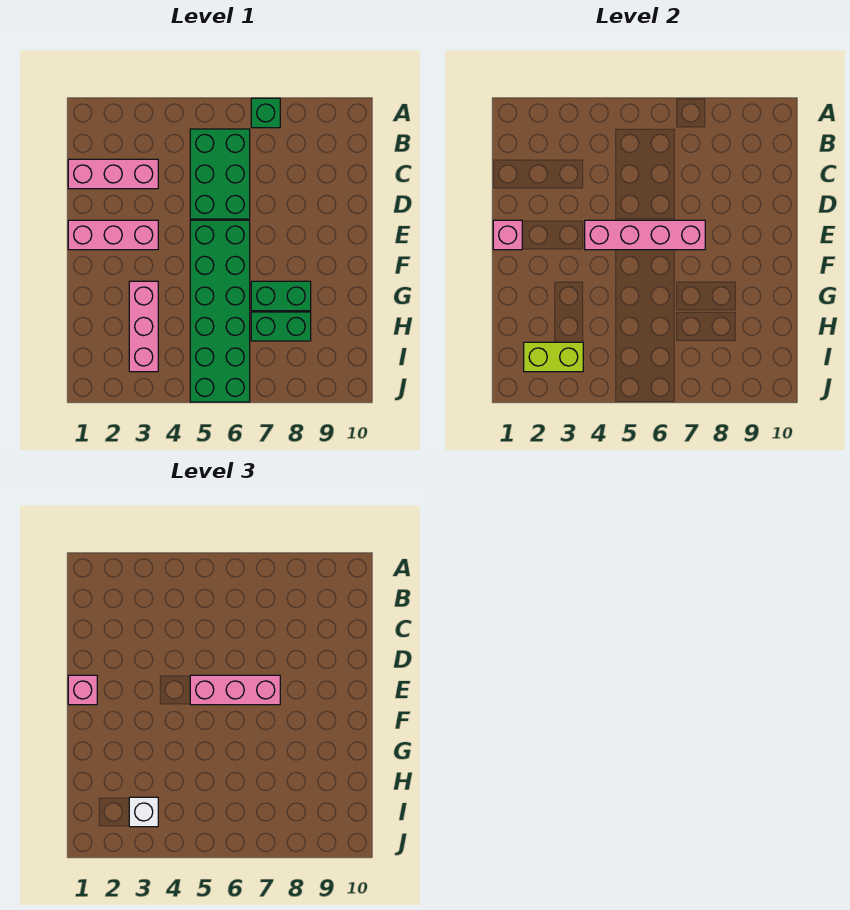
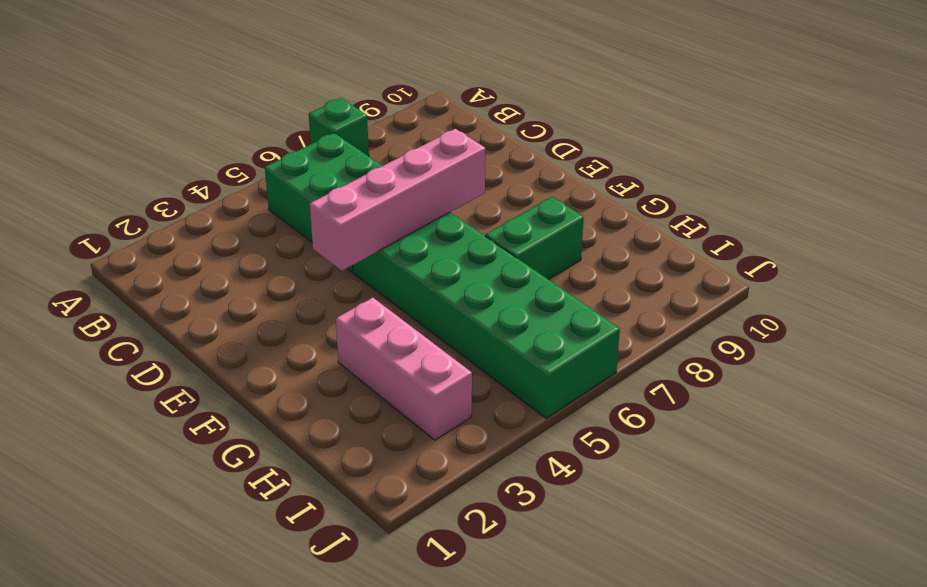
none -> pink 1x3 brick [68,159,158,189]
none -> pink 1x3 brick [68,220,158,250]
none -> green 1x2 brick [251,312,311,341]

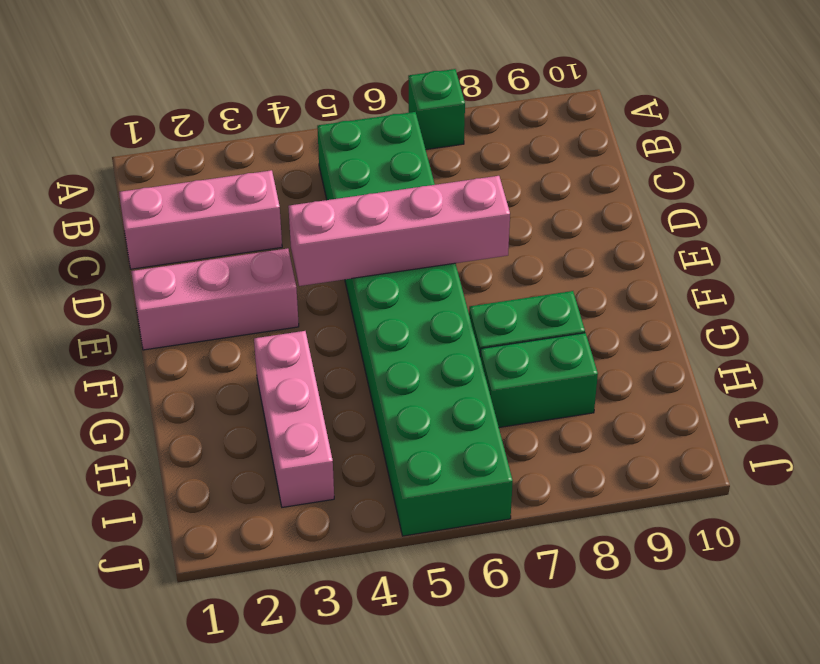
none -> pink 1x1 brick [493,220,522,250]
none -> lime 1x2 brick [524,342,583,372]
none -> pink 1x1 brick [68,675,97,705]

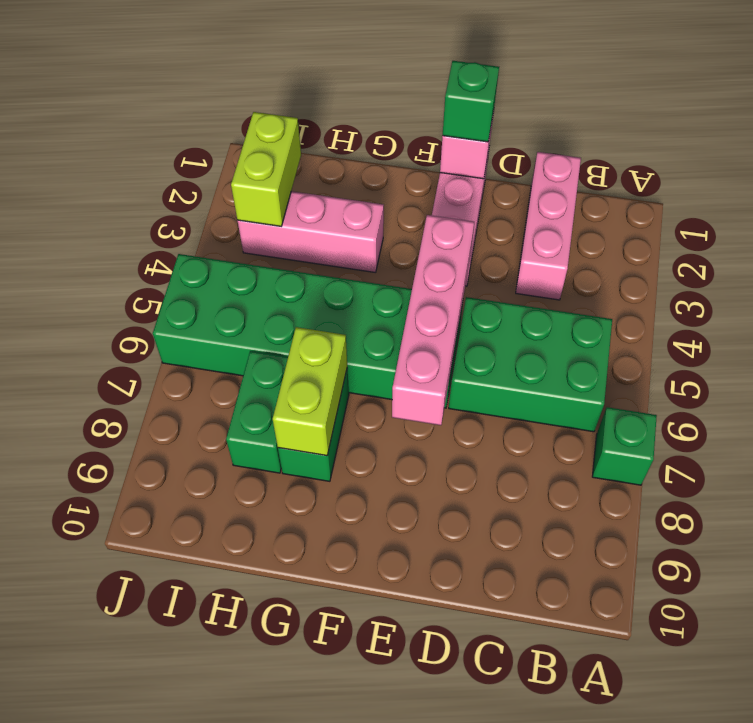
green 1x1 brick [443,61,499,142] -> pink 1x1 brick [68,675,97,705]
lime 1x2 brick [273,327,347,456] -> none
none -> pink 1x3 brick [190,675,280,705]
none -> white 1x1 brick [129,797,158,827]

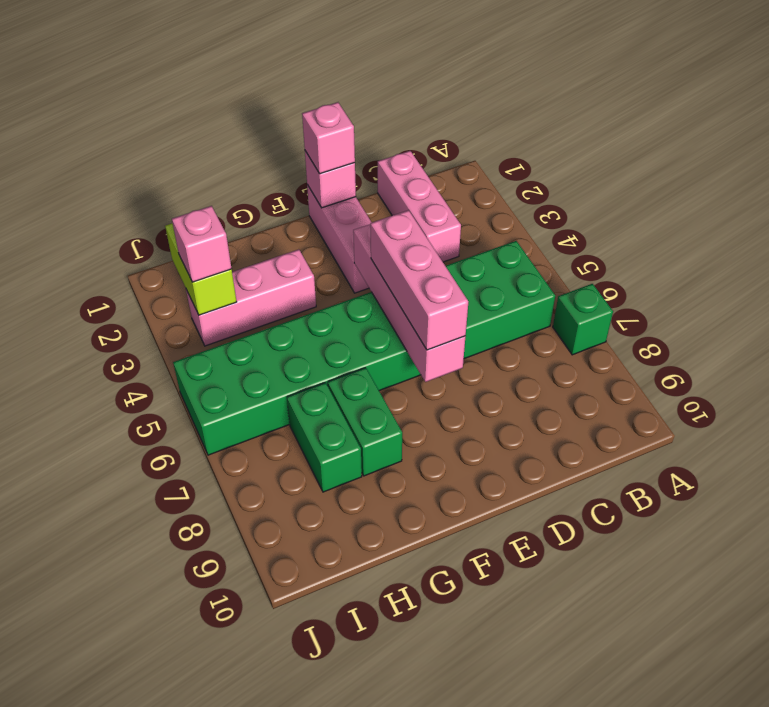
pink 1x1 brick [172,206,232,282] -> white 1x1 brick [129,797,158,827]

